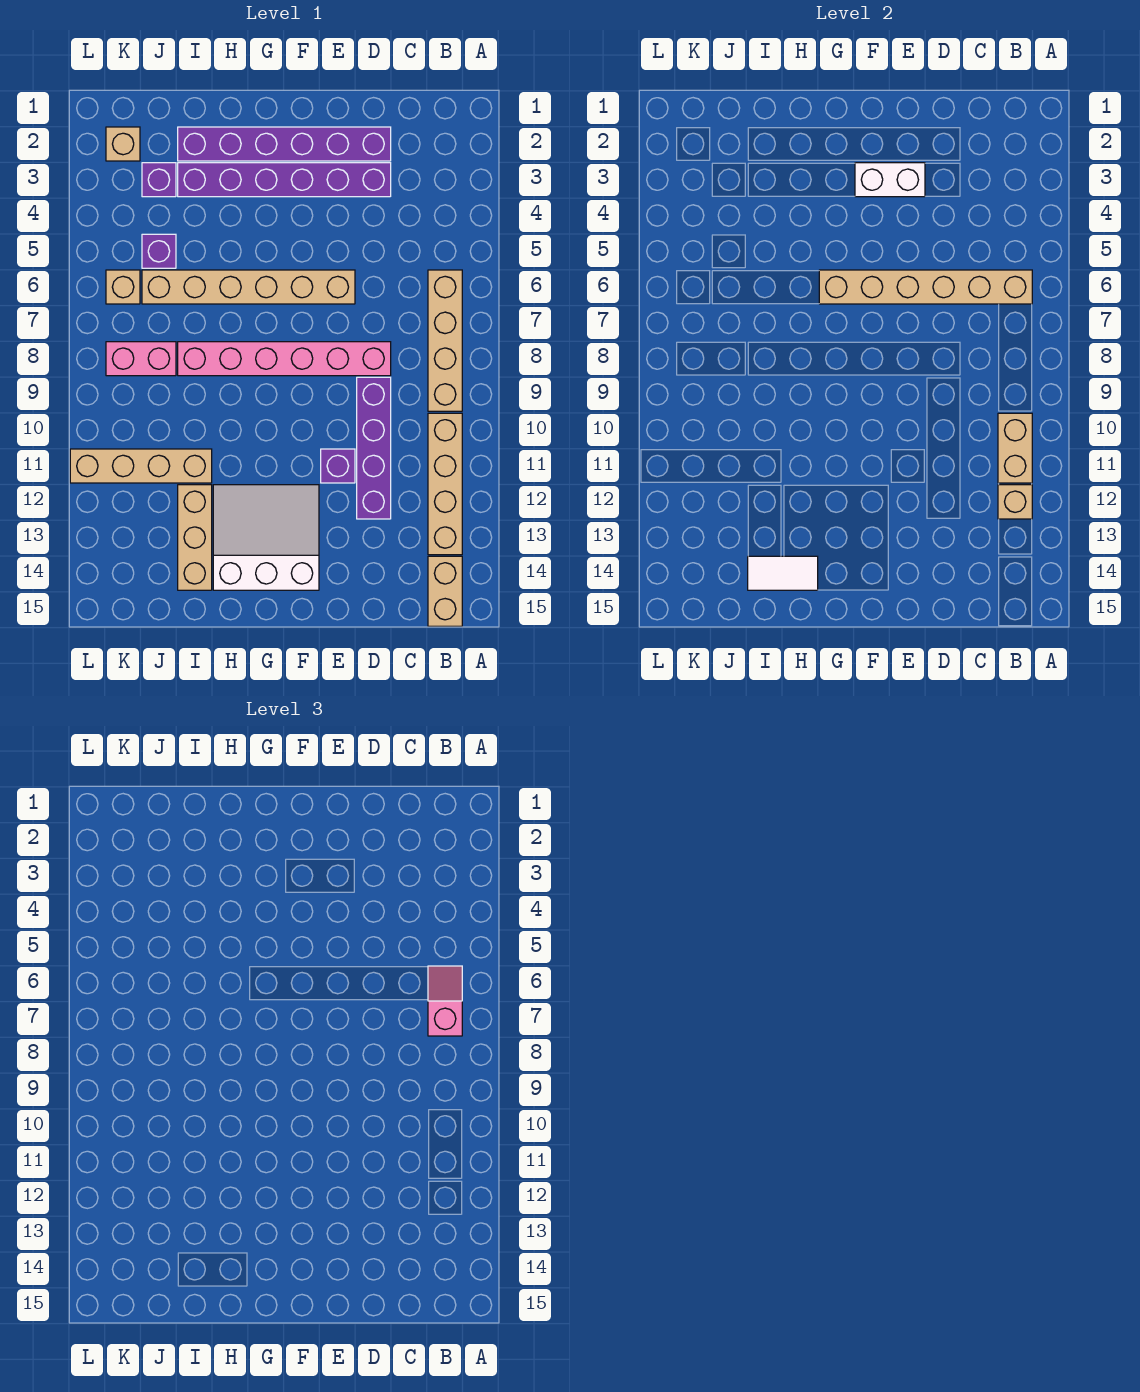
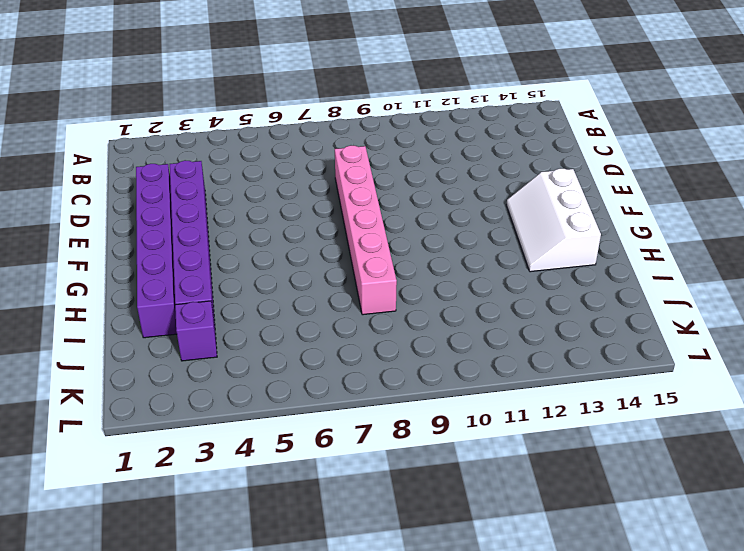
white 2x3 slope [506,168,601,272] -> white 3x3 slope [213,485,319,590]
none -> tan 1x4 brick [428,270,462,411]
none -> tan 1x4 brick [428,413,462,555]
none -> tan 1x2 brick [428,556,462,626]

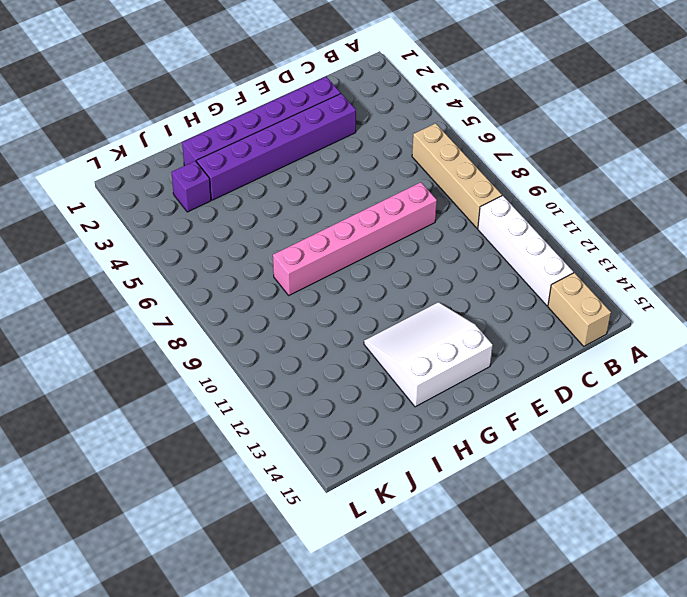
white 1x4 brick [478,196,573,306] -> tan 1x4 brick [428,413,462,555]
none -> purple 1x4 brick [357,377,391,519]
none -> tan 1x6 brick [142,270,355,304]
none -> purple 1x1 brick [321,449,355,483]

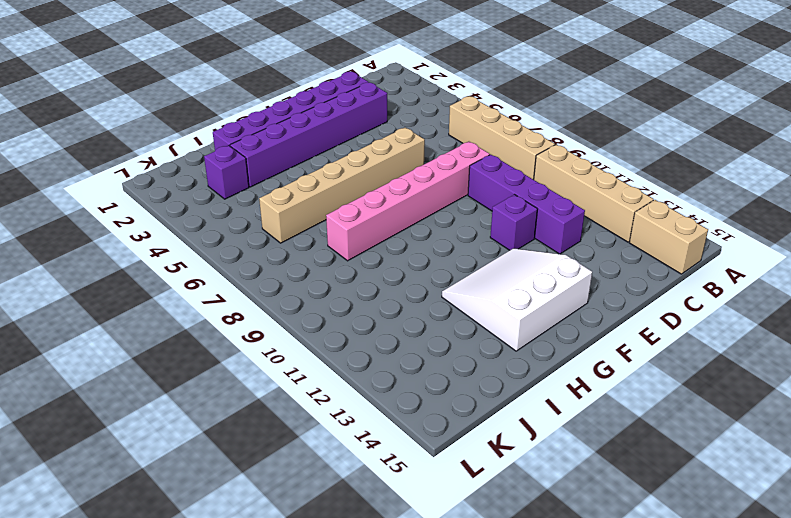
none -> tan 1x4 brick [70,449,212,483]
none -> tan 1x3 brick [178,485,212,590]
none -> purple 1x1 brick [142,234,176,268]

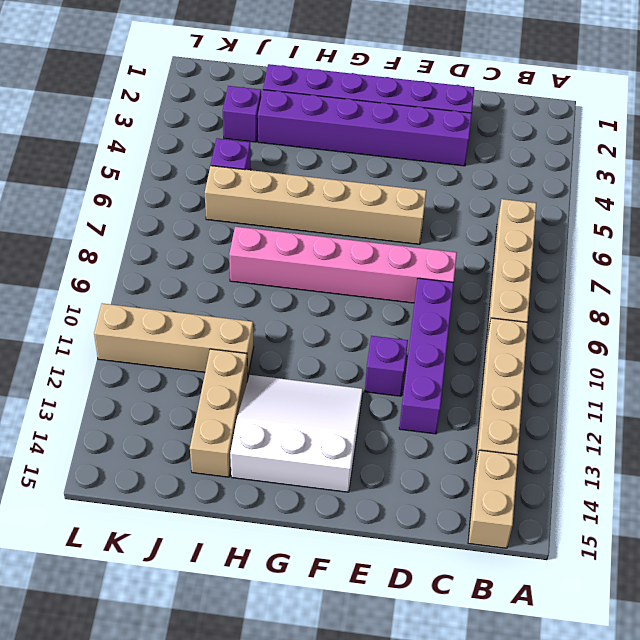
none -> pink 1x2 brick [106,342,176,376]
none -> tan 1x1 brick [106,127,140,161]
none -> tan 1x1 brick [106,270,140,304]

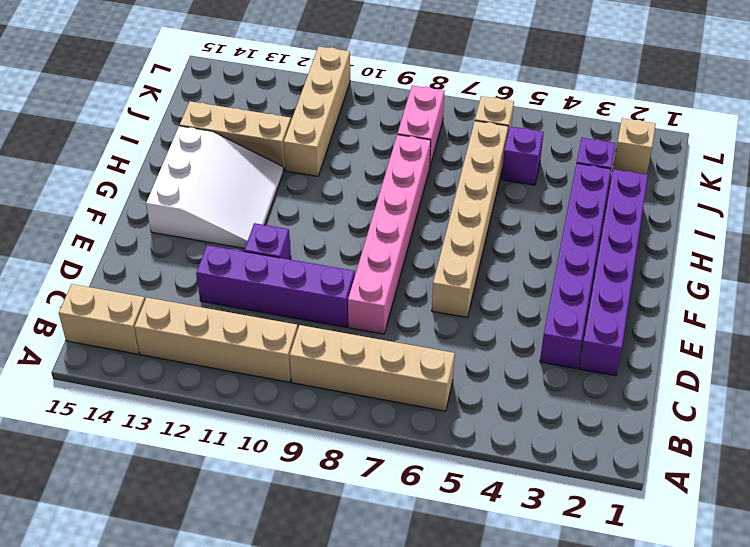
none -> tan 1x6 brick [819,270,1032,304]
none -> tan 1x2 brick [998,413,1032,483]
none -> tan 1x1 brick [998,485,1032,519]

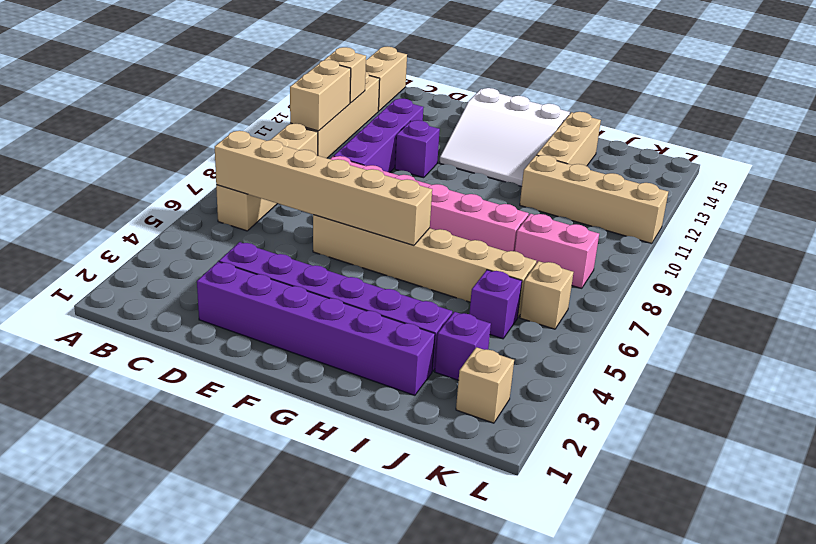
none -> white 1x2 brick [855,163,925,197]
none -> white 1x2 tile [748,556,818,590]
none -> pink 1x2 slope [428,966,462,1036]

